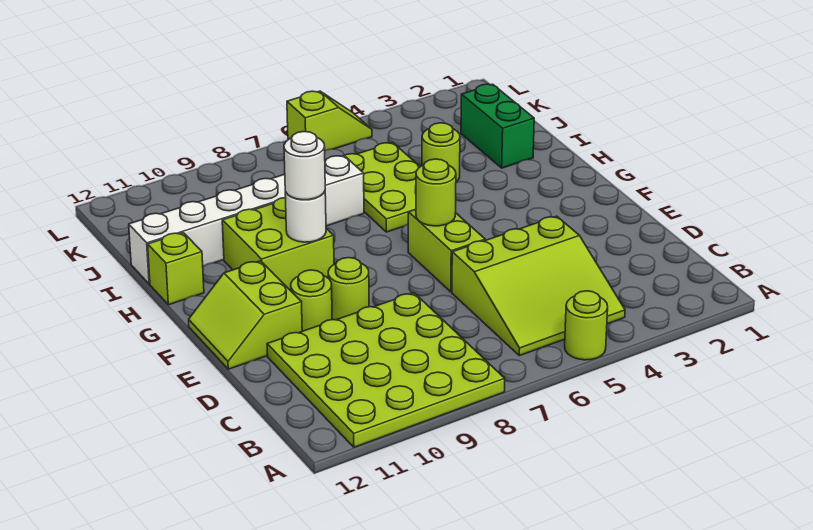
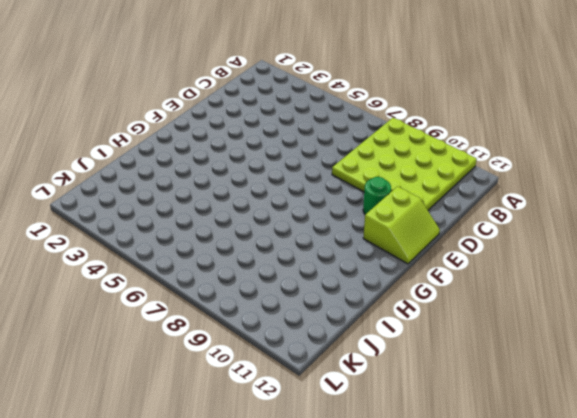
green 1x1 round brick [363,177,391,215] -> lime 1x1 round brick [291,270,332,331]
none -> lime 1x1 round brick [565,291,608,360]
none -> lime 3x3 slope [452,216,625,356]
none -> lime 1x2 brick [408,209,485,292]

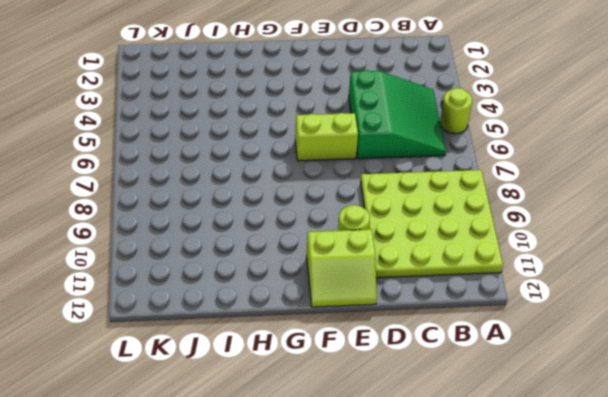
green 3x3 slope [349,70,446,159] -> lime 3x3 slope [452,216,625,356]
none -> lime 1x1 round brick [328,258,369,320]
none -> lime 2x2 brick [222,198,334,291]
none -> lime 2x3 plate [344,143,420,232]

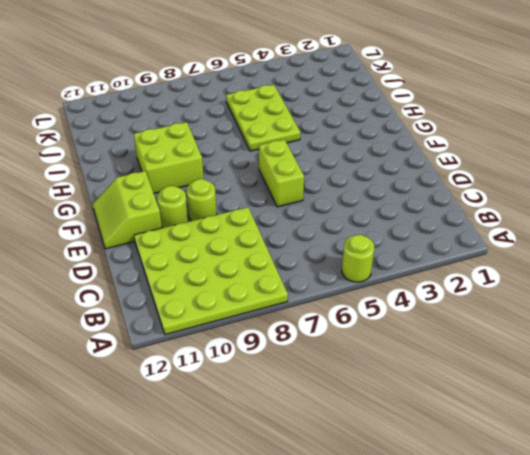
none -> lime 3x3 slope [452,216,625,356]
none -> lime 1x1 brick [148,233,204,305]
none -> green 1x2 brick [461,84,534,168]

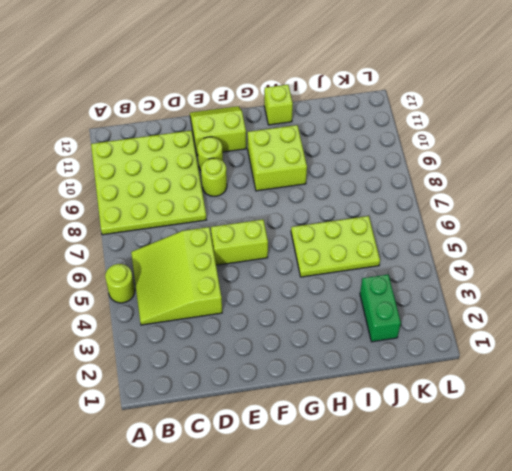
green 1x2 brick [360,274,401,342] -> green 1x2 brick turned to [461,84,534,168]
none -> lime 1x1 round brick [422,123,460,182]
none -> white 1x6 brick [129,156,364,284]
none -> lime 1x2 slope [287,91,372,151]

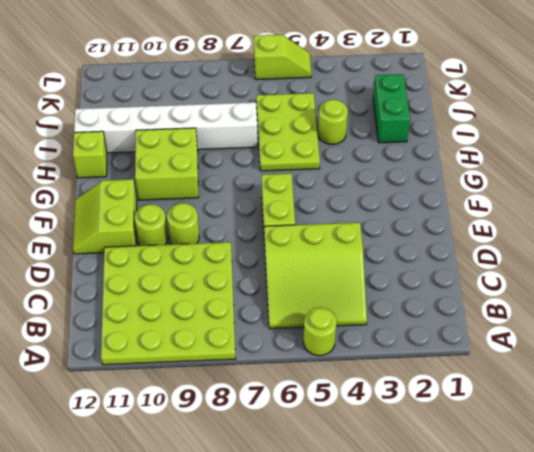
none -> lime 1x1 round brick [416,159,456,226]
none -> white 1x1 round brick [285,192,326,242]
none -> white 1x1 round brick [284,132,325,200]

